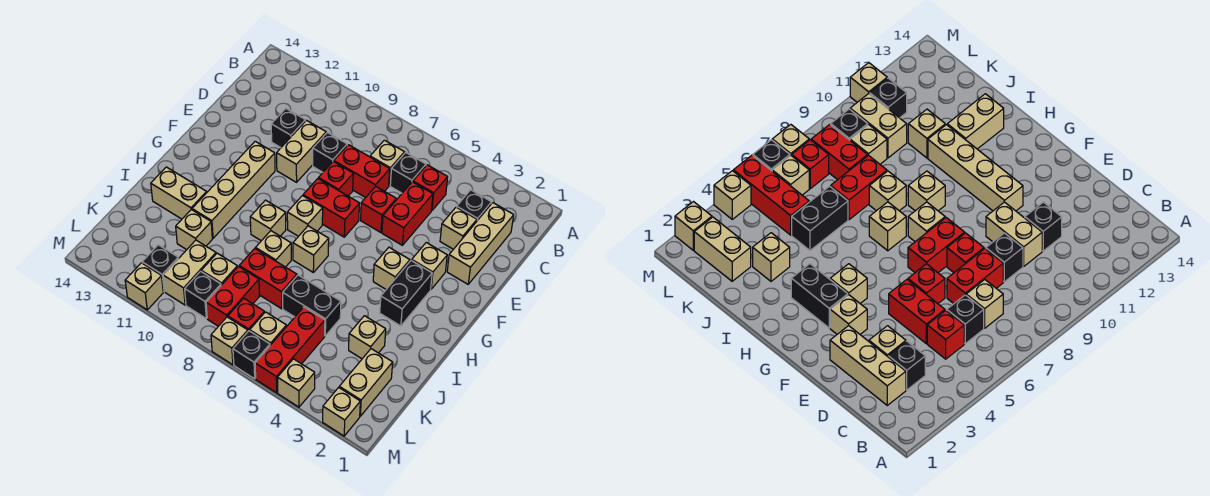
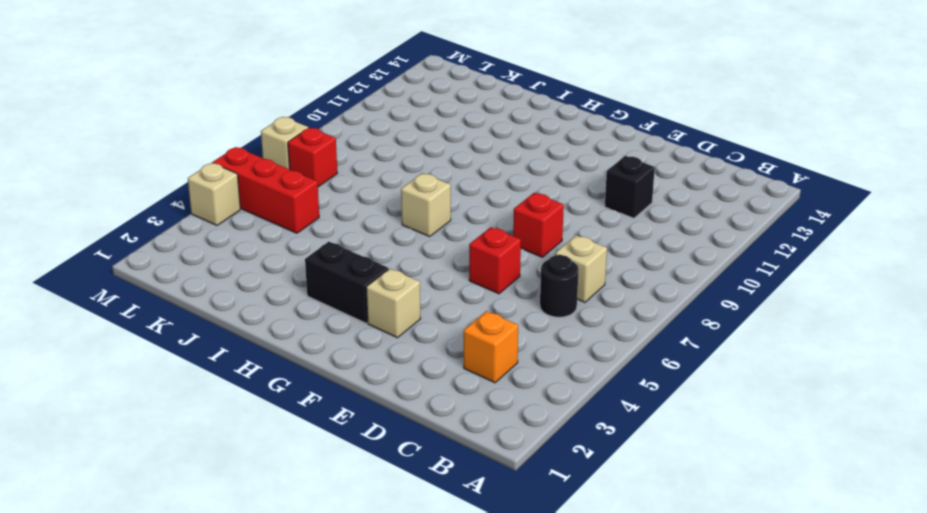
orange 1x1 brick [464,311,518,383] -> black 1x1 brick [457,190,491,221]
black 1x1 round brick [540,255,579,317] -> black 1x1 brick [390,152,426,193]
none -> tan 1x3 brick [447,203,514,284]
none -> red 1x1 brick [413,165,448,211]
none -> tan 1x1 brick [440,207,477,249]
none -> red 1x2 brick [382,182,433,245]

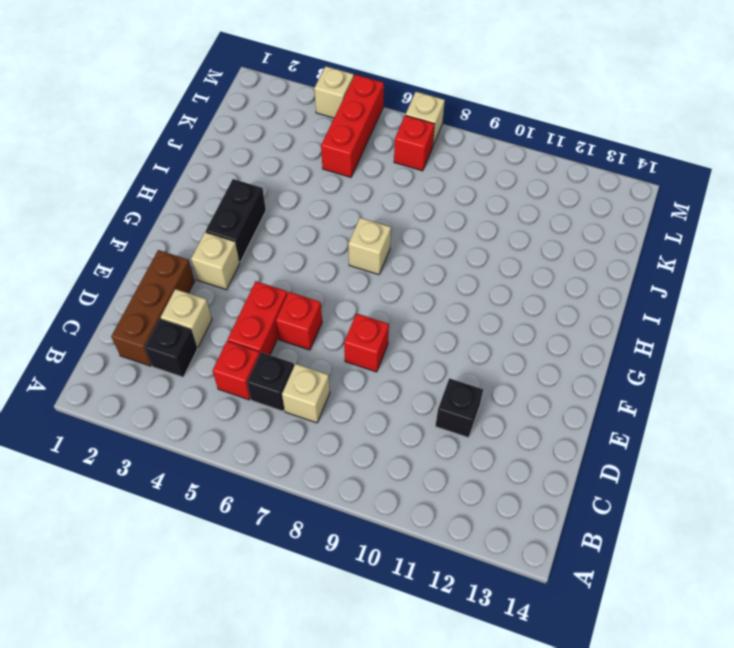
brown 1x3 brick [111,250,195,366] -> tan 1x3 brick [447,203,514,284]
none -> red 1x2 brick [334,145,390,198]
none -> black 1x1 brick [313,132,347,172]
none -> tan 1x2 brick [277,120,326,182]
none -> red 1x2 brick [303,179,360,237]

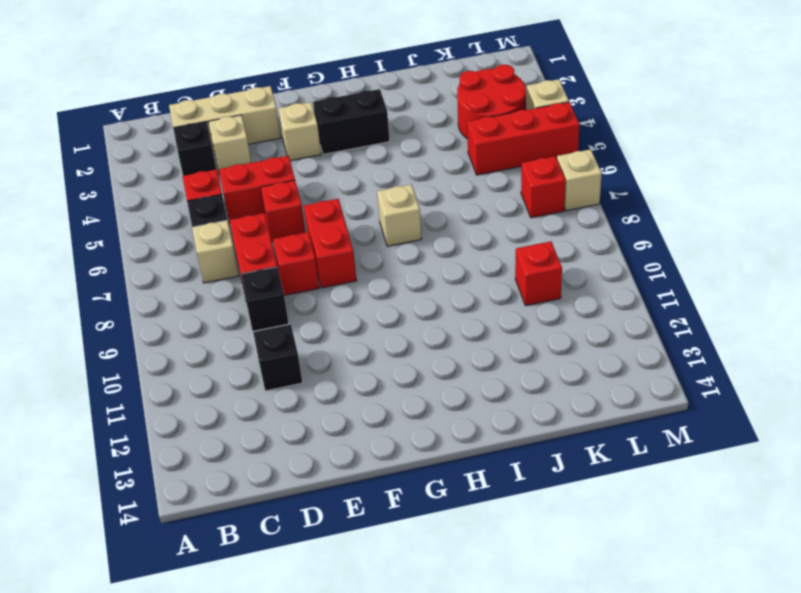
red 2x2 round brick [457,65,526,139] -> none
red 1x1 brick [515,241,562,306] -> tan 1x2 brick [163,240,216,305]
none -> tan 1x2 brick [277,120,326,182]
none -> tan 1x4 brick [192,141,275,238]
none -> tan 1x1 brick [373,247,410,289]
none -> tan 1x1 brick [287,196,323,236]

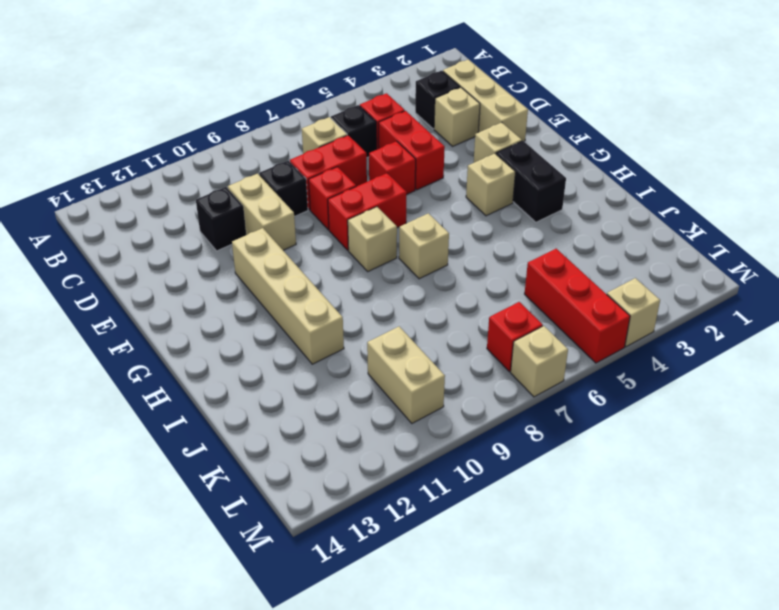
none -> tan 1x1 brick [250,200,286,241]
none -> tan 1x1 brick [256,231,291,267]
none -> tan 1x2 brick [151,167,207,219]
none -> tan 1x1 brick [349,316,386,359]

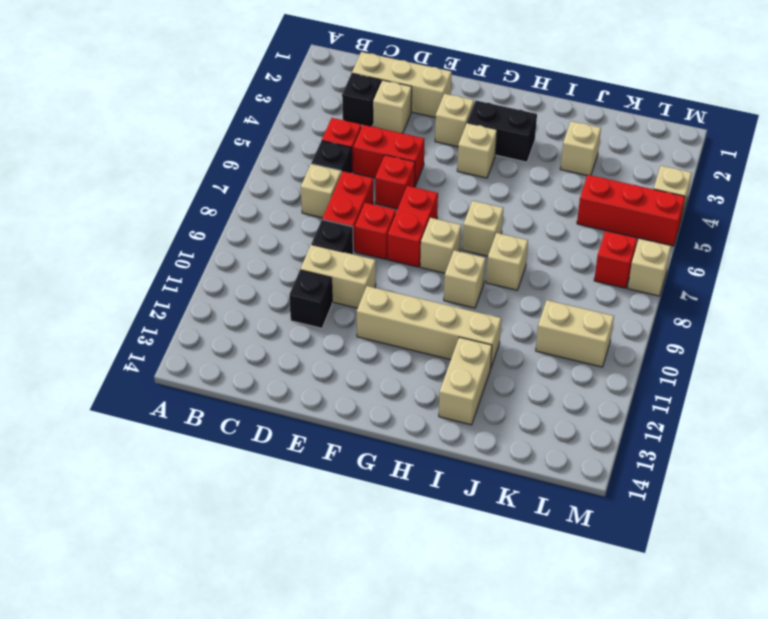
none -> black 1x2 brick [283,275,341,336]
none -> red 1x2 brick [239,249,297,309]
none -> tan 1x1 brick [176,210,212,250]
none -> tan 1x2 brick [339,349,393,416]

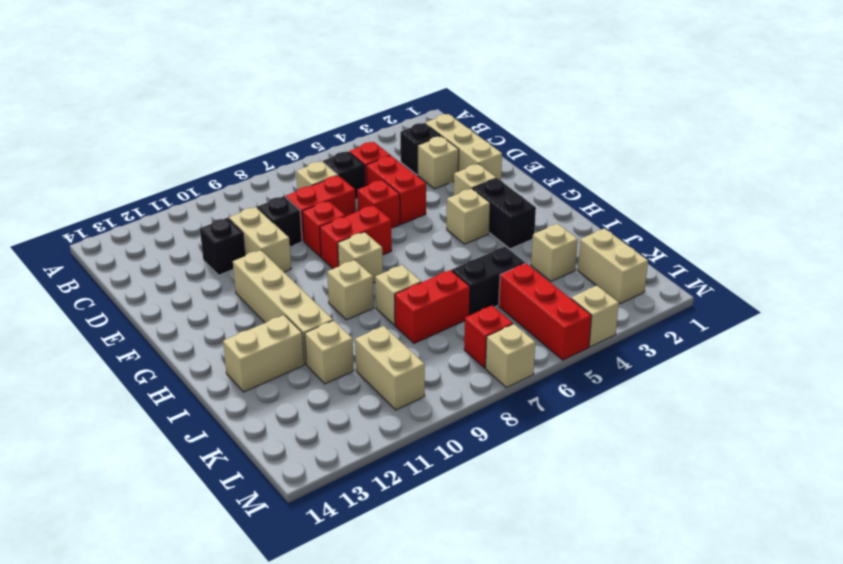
none -> tan 1x1 brick [293,226,329,272]
none -> red 1x2 brick [206,267,260,326]
none -> tan 1x1 brick [201,253,237,285]
none -> tan 1x1 brick [250,312,286,345]

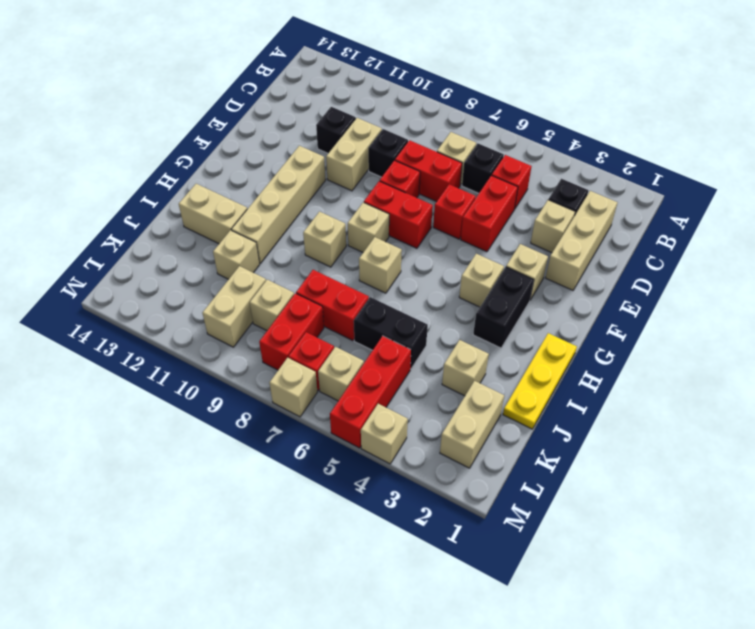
yellow 1x3 plate [503,333,577,429] -> none
none -> tan 1x1 brick [256,231,291,267]
none -> black 1x1 brick [185,271,221,318]
none -> black 1x1 brick [142,245,178,292]
none -> tan 1x1 brick [323,387,360,436]

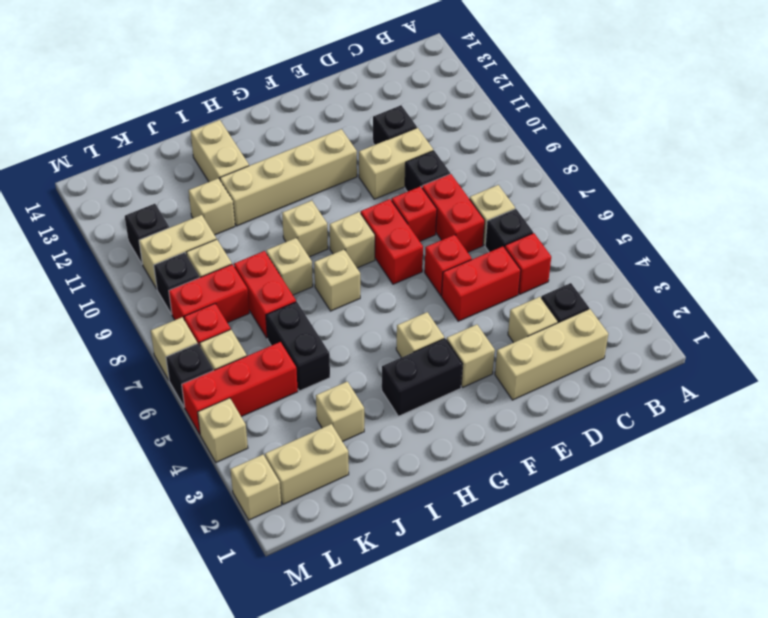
none -> tan 1x1 brick [125,263,163,310]

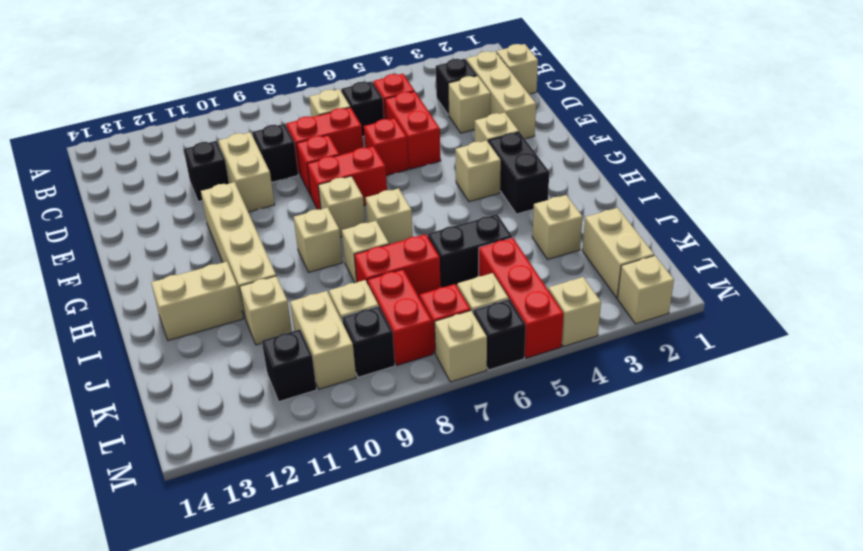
tan 1x1 brick [497,44,538,94] -> tan 1x1 brick moved to [125,263,163,310]

